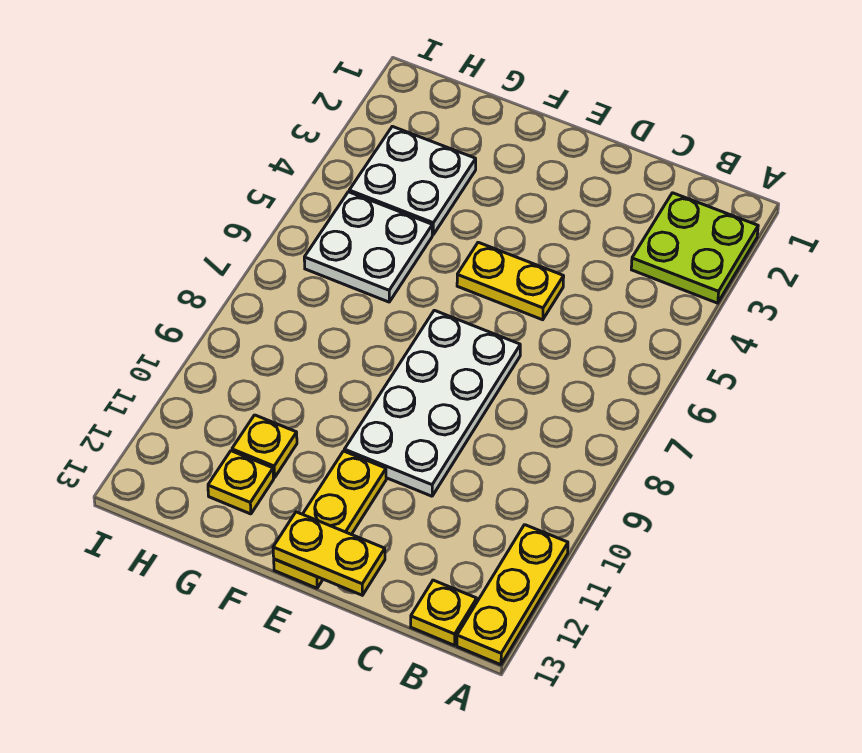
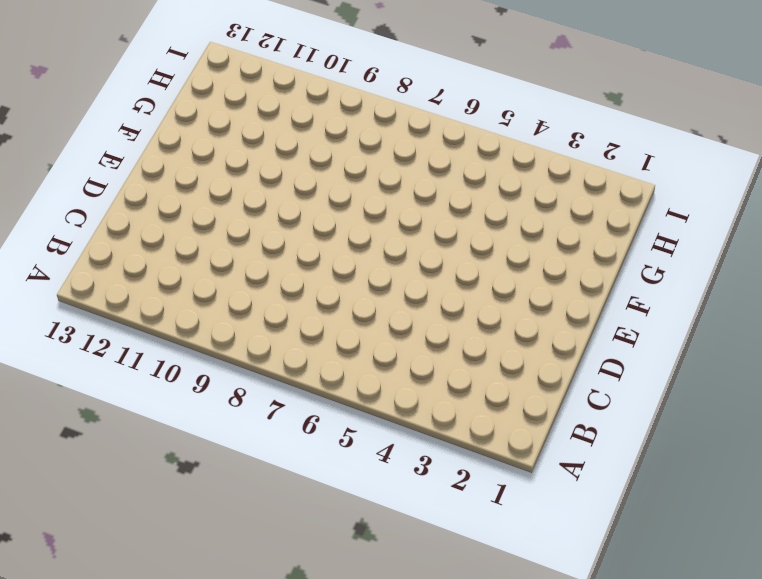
none -> lime 2x2 plate [631,193,758,303]
none -> yellow 1x3 plate [457,525,568,665]

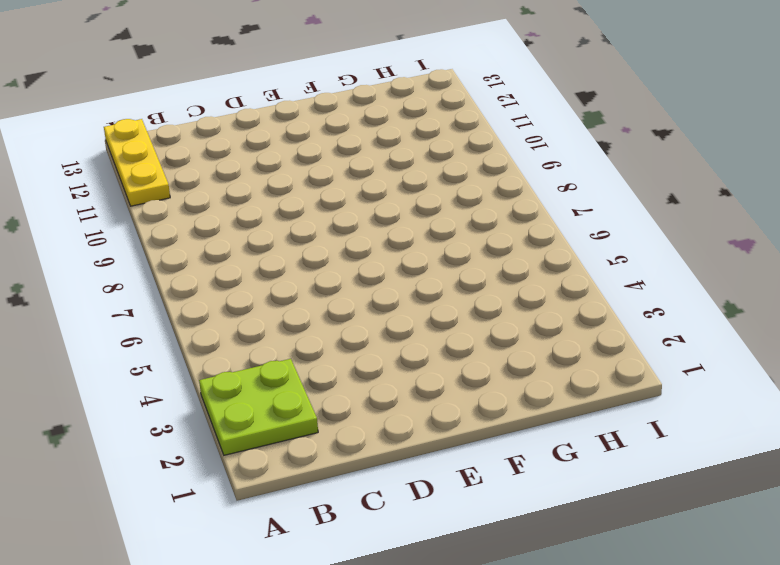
none -> yellow 1x1 plate [411,580,477,645]
none -> yellow 1x2 plate [457,242,564,320]

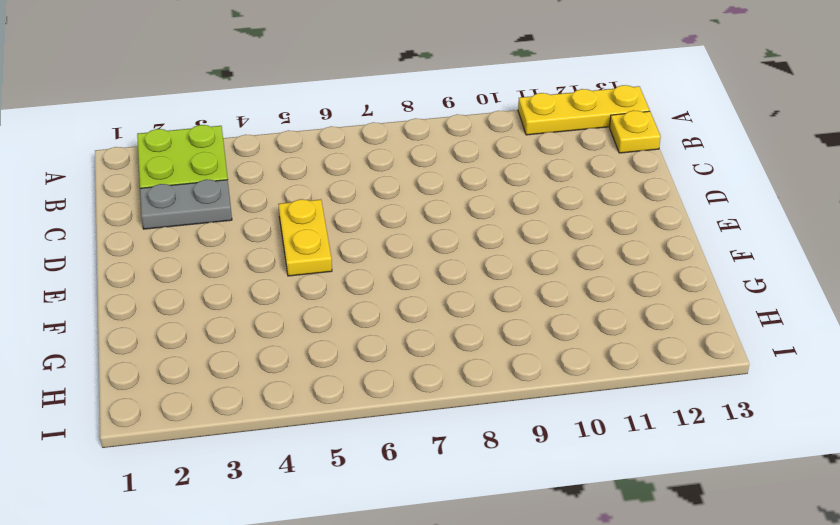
grey 1x2 plate [140,179,232,229] -> none
none -> white 2x4 plate [344,310,520,496]
none -> yellow 1x3 plate [274,451,386,588]

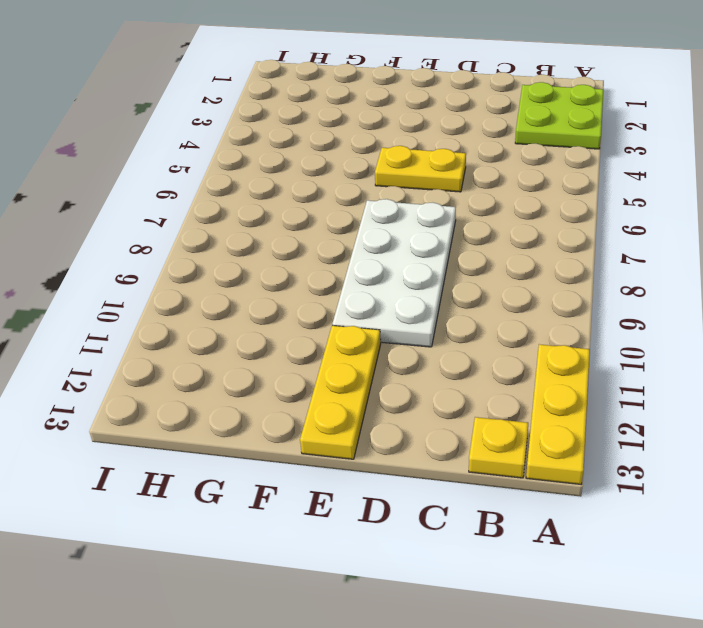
none -> white 2x2 plate [349,126,476,234]
none -> white 2x2 plate [304,192,432,302]

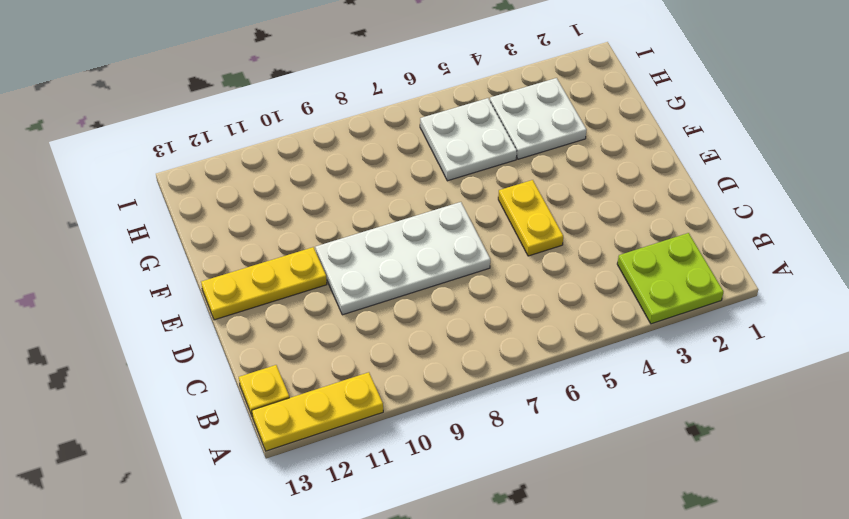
none -> yellow 1x1 plate [232,415,297,478]
none -> yellow 1x1 plate [208,451,274,514]

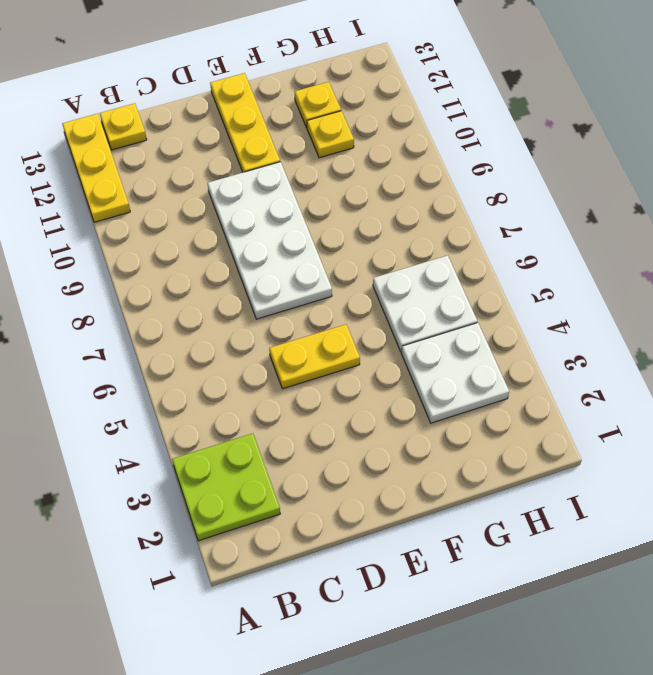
none -> yellow 1x2 plate [273,512,385,595]

